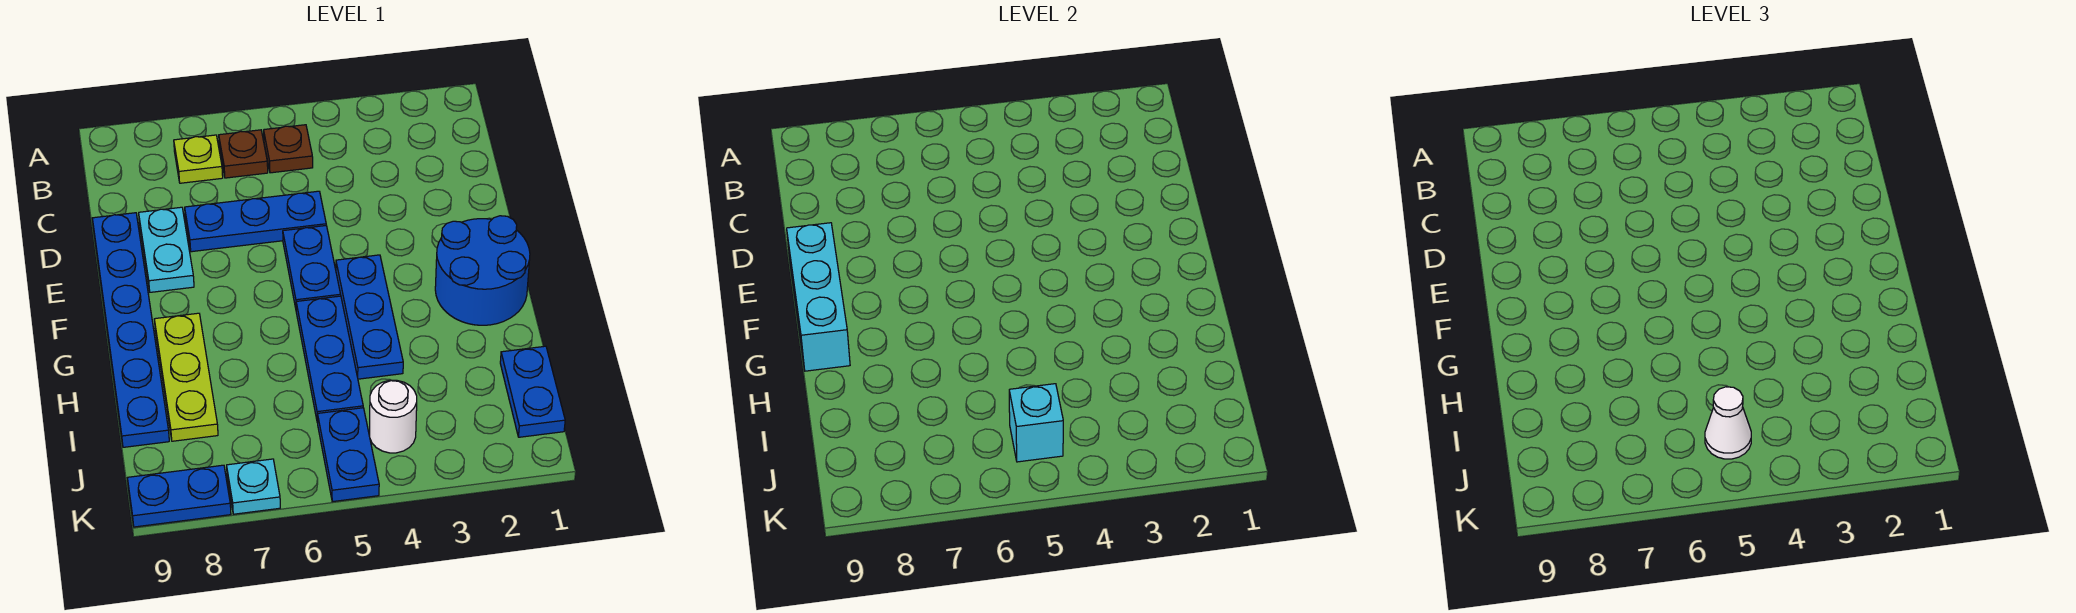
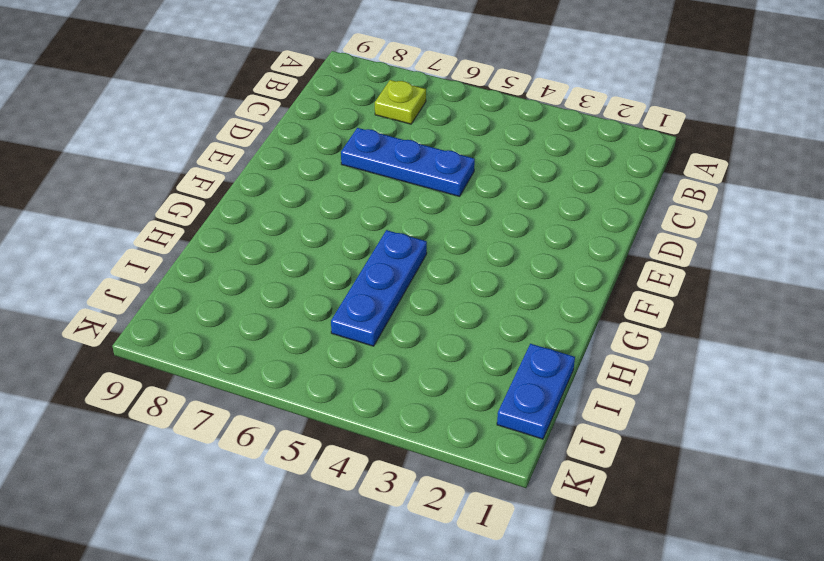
none -> brown 1x1 plate [264,125,313,173]
none -> brown 1x1 plate [219,130,268,178]
none -> cyan 1x2 plate [139,207,194,292]

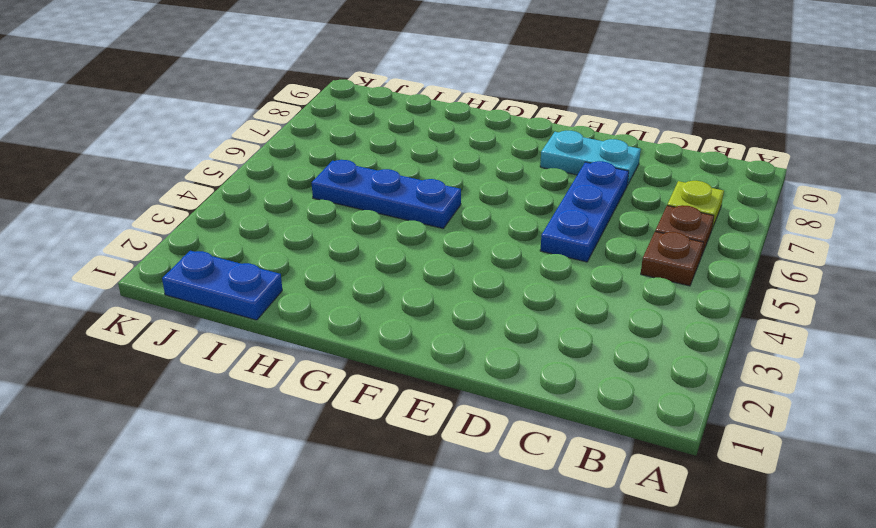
none -> blue 1x6 plate [92,213,169,447]
none -> blue 1x2 plate [283,225,341,308]
none -> blue 2x2 round brick [435,216,530,325]

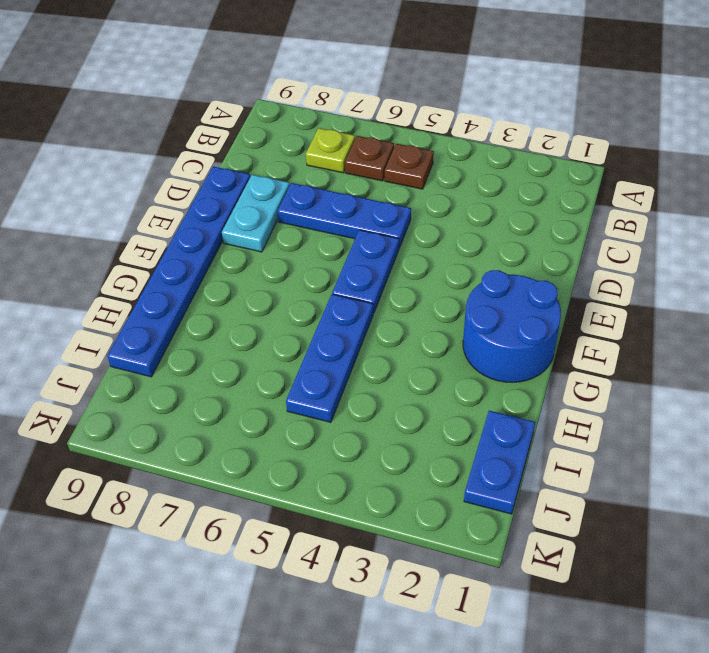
none -> blue 1x3 plate [336,255,403,379]
none -> lime 1x3 plate [154,313,218,441]
none -> white 1x1 round brick [370,380,417,453]

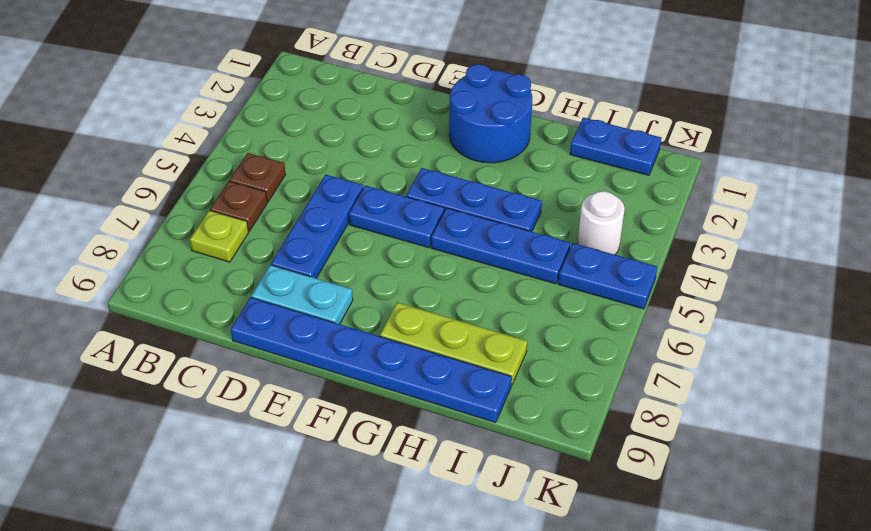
none -> cyan 1x1 plate [227,459,280,514]
none -> blue 1x2 plate [128,465,231,527]
none -> cyan 1x3 brick [787,223,850,371]

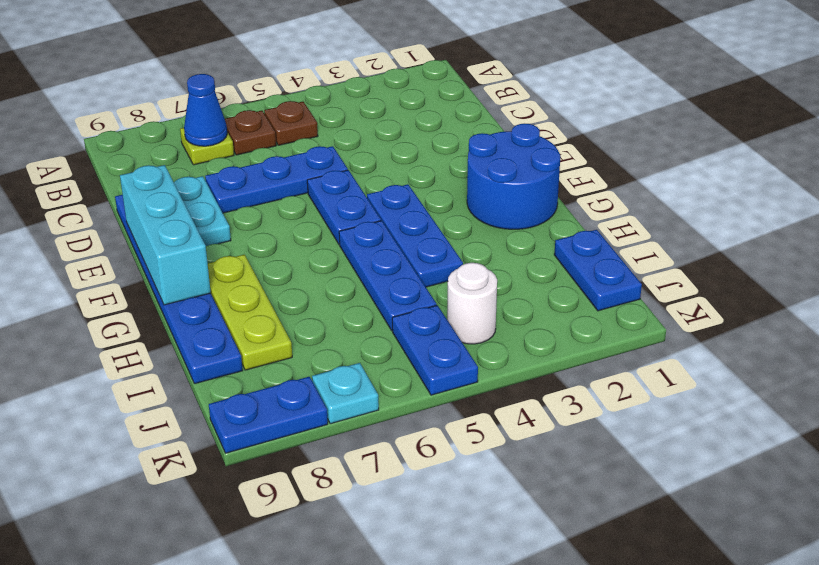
blue 1x1 cone [184,74,227,146] -> none
none -> cyan 1x1 brick [1009,384,1063,462]
none -> white 1x1 cone [1705,387,1751,459]

